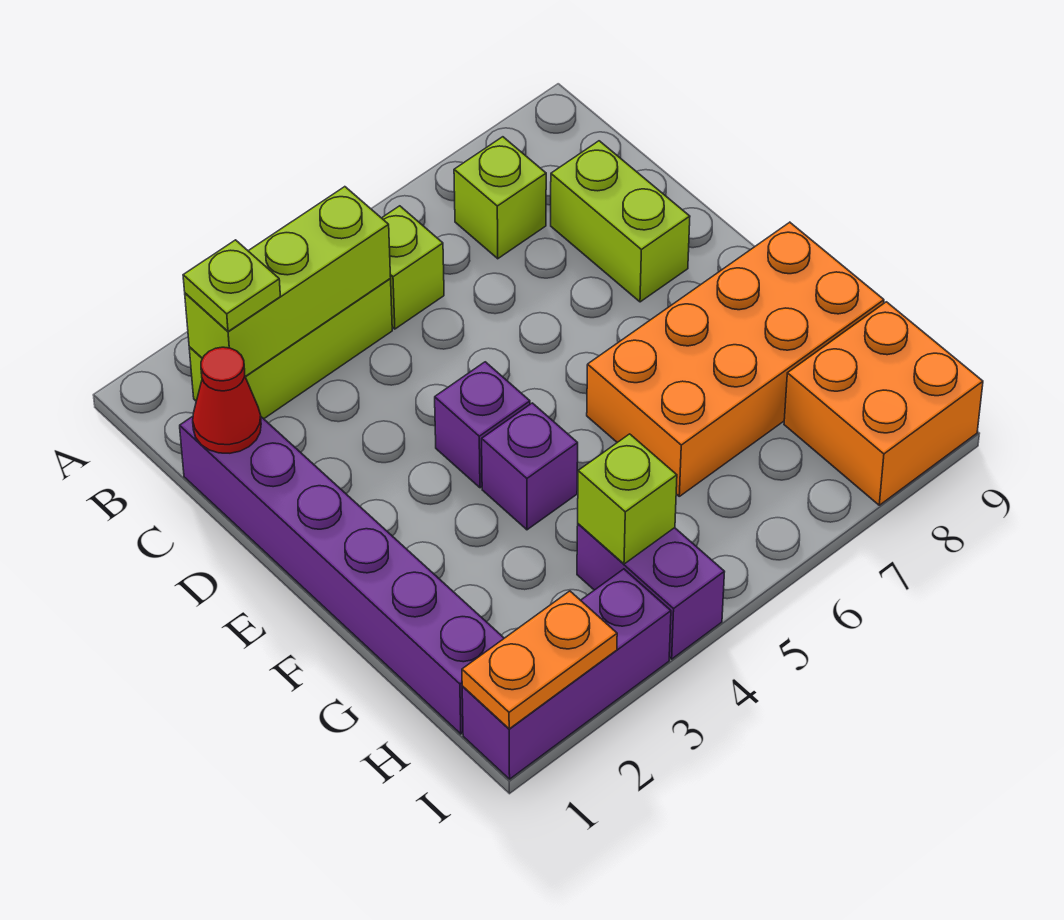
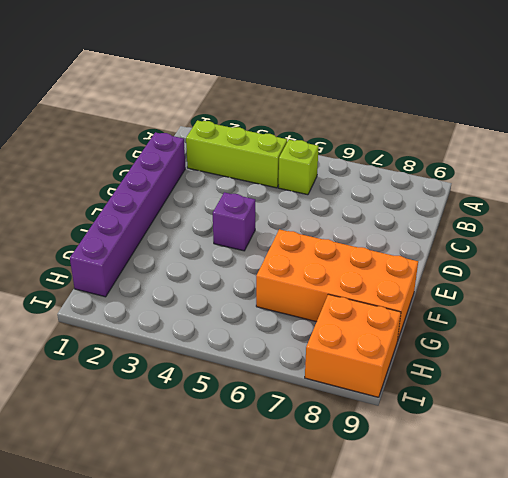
none -> lime 1x1 brick [454,137,546,259]
none -> lime 1x2 brick [551,141,690,302]
none -> purple 1x1 brick [482,403,578,530]

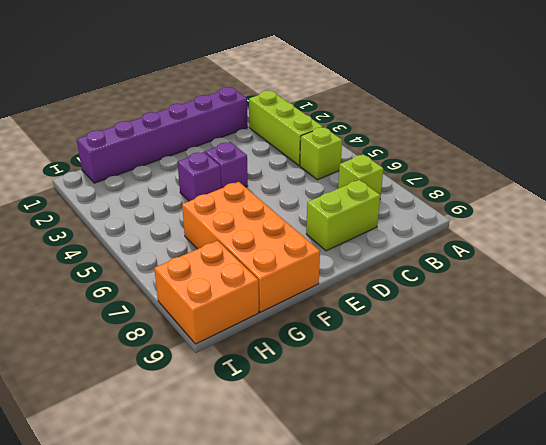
none -> purple 1x2 brick [577,524,724,659]
none -> purple 1x3 brick [462,569,671,779]
none -> lime 1x3 brick [185,187,391,377]

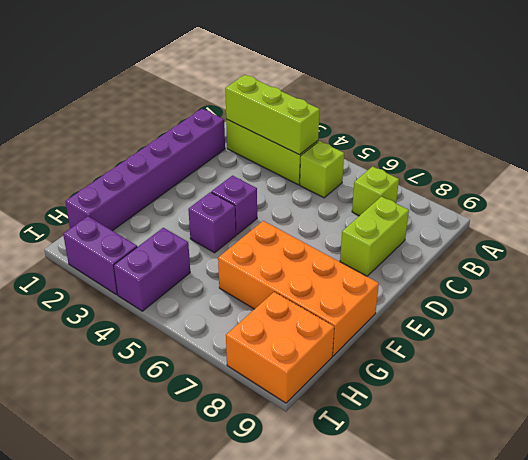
purple 1x2 brick [63,216,137,295] -> purple 1x3 brick [462,569,671,779]
none -> red 1x1 cone [193,347,261,453]
none -> lime 1x1 brick [578,434,677,564]
none -> orange 1x2 plate [462,591,617,729]

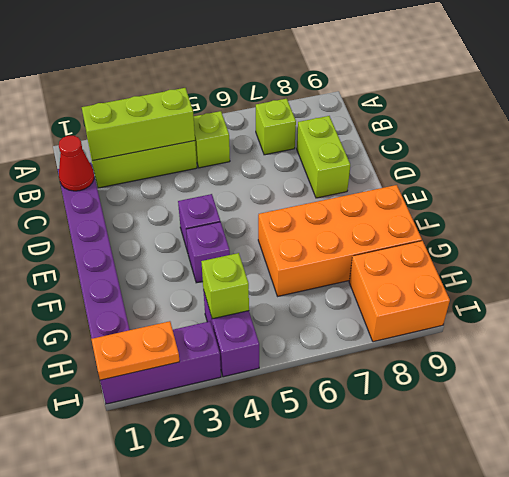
none -> lime 1x1 plate [183,240,280,331]

